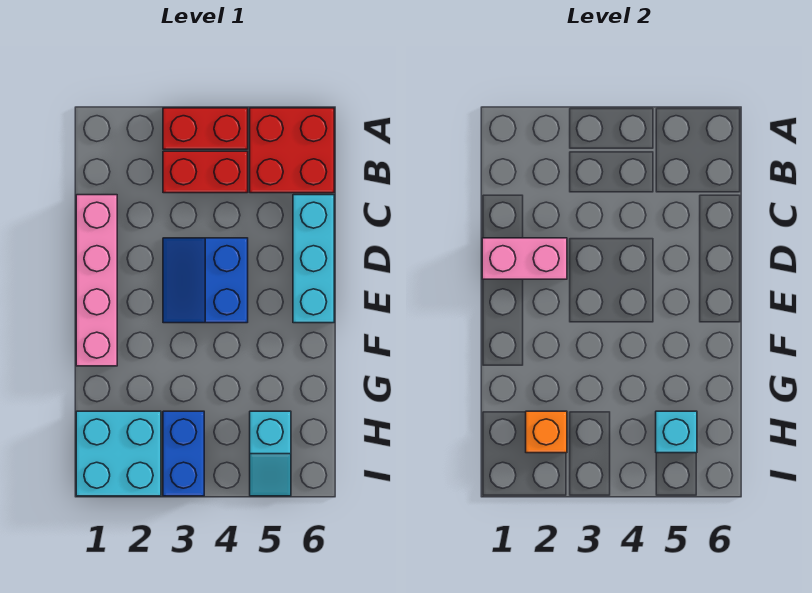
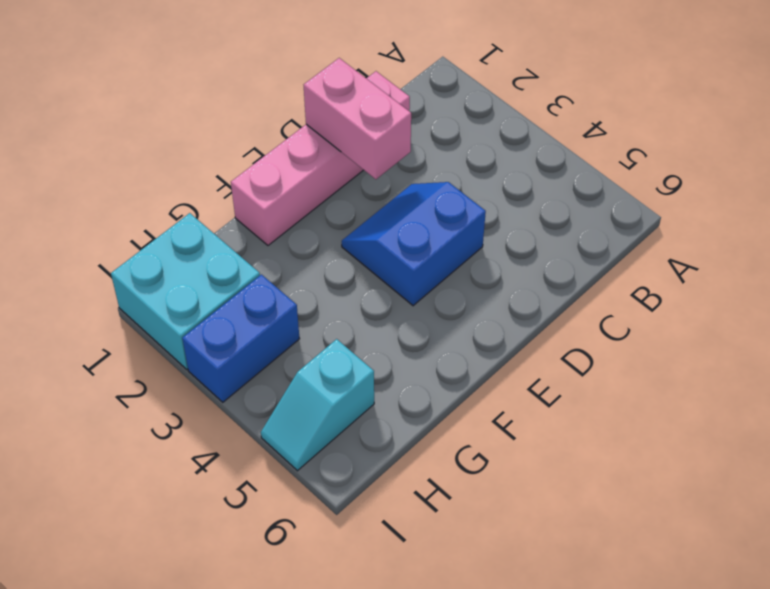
none -> red 1x2 brick [163,108,248,149]
none -> red 2x2 brick [250,108,334,193]
none -> red 1x2 brick [163,151,248,193]

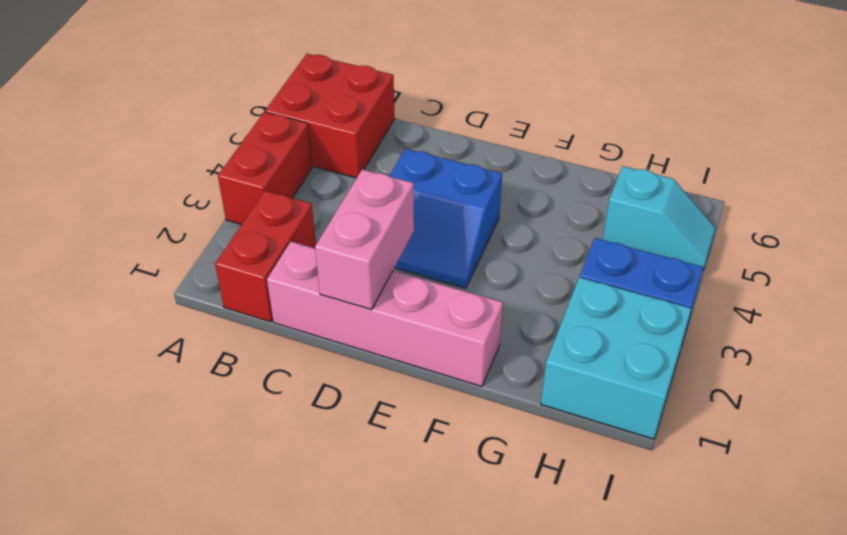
red 1x2 brick [215,191,316,322] -> red 1x2 brick moved to [163,151,248,193]
none -> cyan 1x3 brick [293,195,334,323]
none -> orange 1x1 brick [526,411,567,453]
none -> cyan 1x1 brick [656,411,697,453]

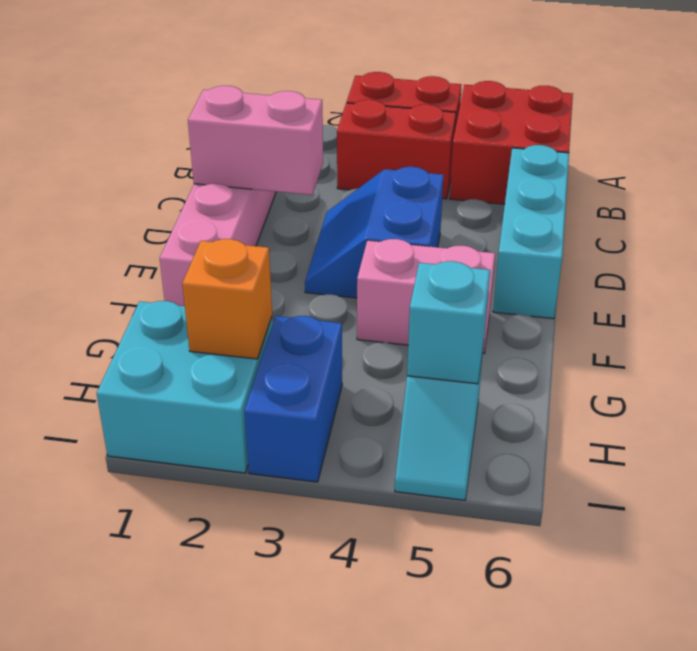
pink 1x2 brick [357,239,495,353] -> none

